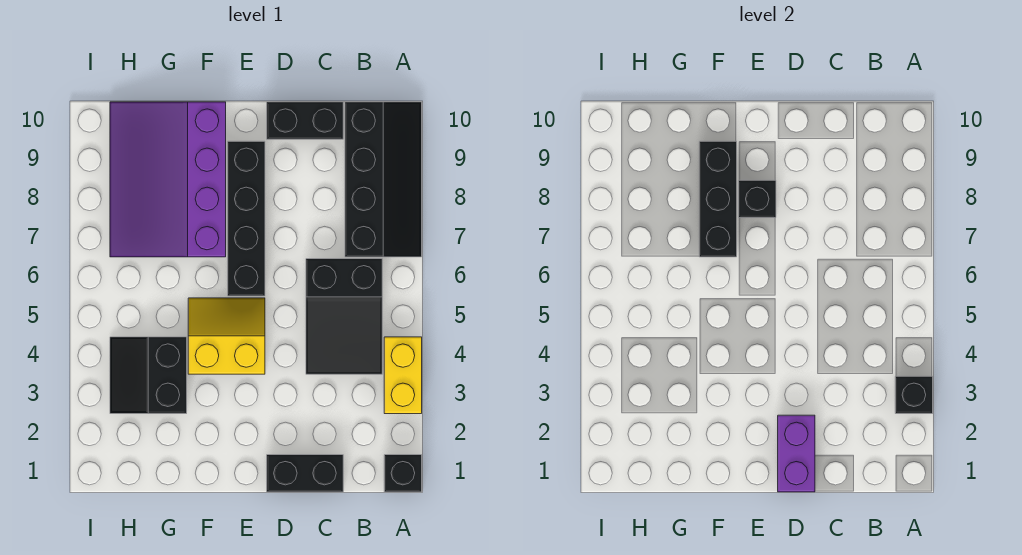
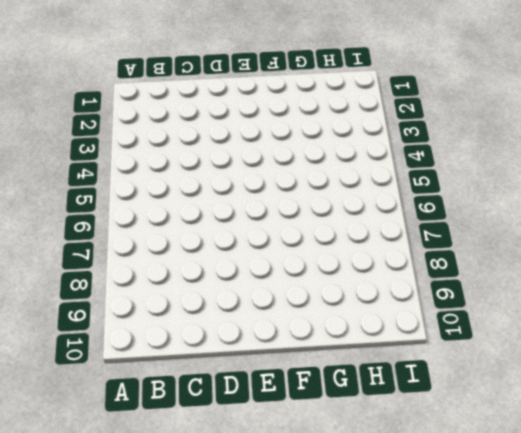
none -> black 1x1 brick [384,455,422,492]
none -> yellow 1x2 brick [384,337,422,414]
none -> black 2x4 slope [345,102,422,257]

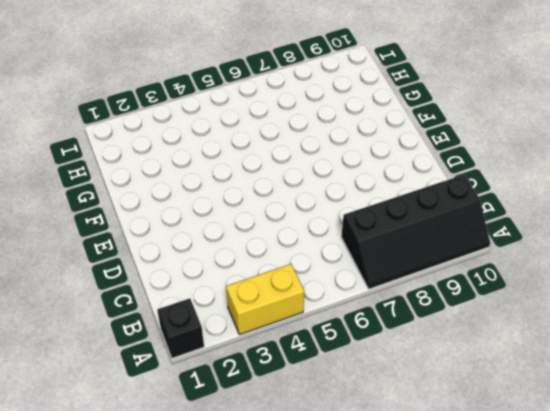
none -> black 2x3 slope [306,259,382,374]
none -> black 1x2 brick [267,455,343,492]
none -> black 1x2 brick [267,102,343,139]

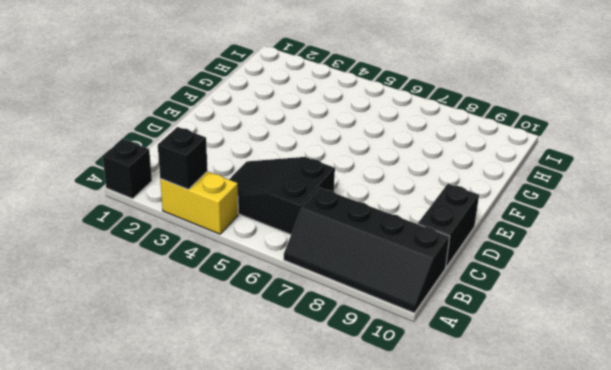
none -> black 1x2 brick [267,455,343,492]
none -> yellow 2x2 slope [188,298,265,374]
none -> black 1x4 brick [228,141,265,296]

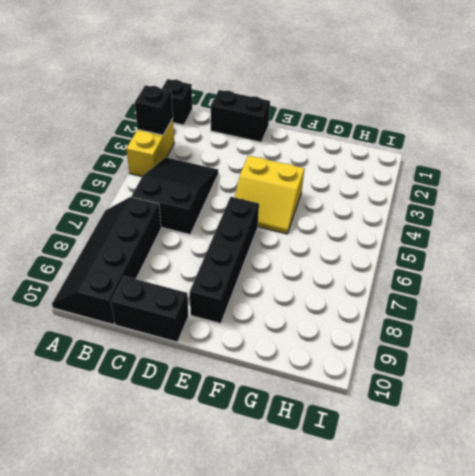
none -> purple 3x4 slope [110,102,226,257]
none -> black 2x2 slope [110,337,187,414]
none -> purple 1x2 brick [778,415,815,492]

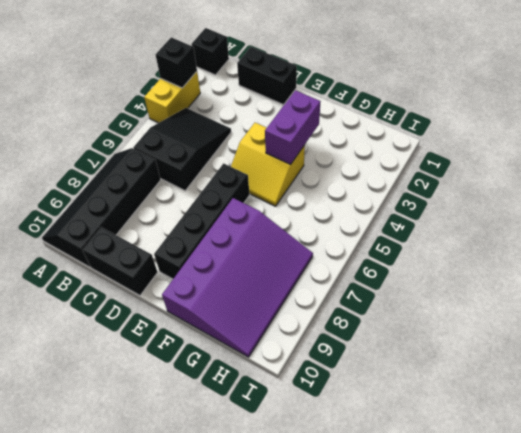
purple 1x2 brick [265,90,320,165] -> purple 1x2 brick moved to [778,415,815,492]
none -> black 2x2 slope [110,337,187,414]
none -> black 1x1 brick [739,180,776,218]
none -> black 1x3 brick [699,141,737,257]

